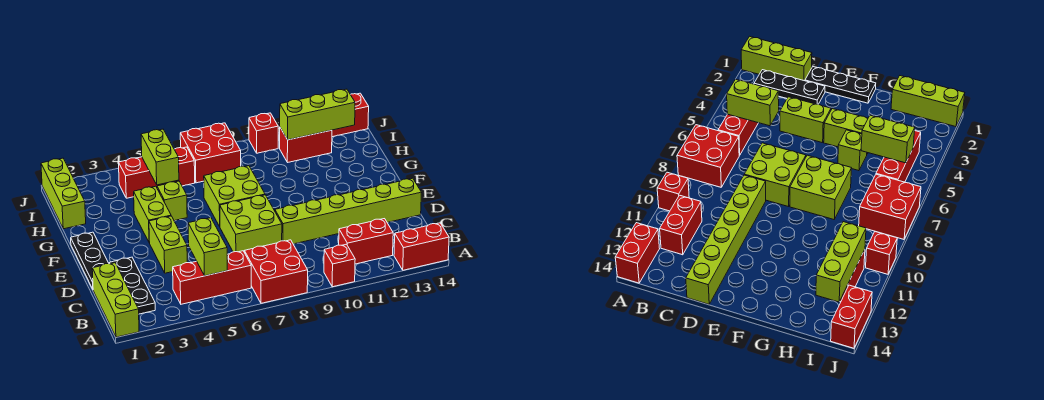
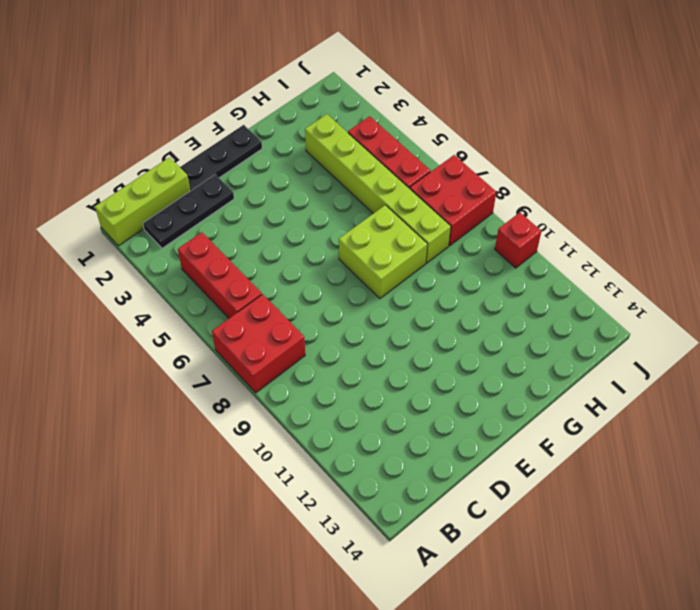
lime 1x6 brick [305,114,451,263] -> lime 1x6 brick moved to [275,178,422,244]
none -> red 1x1 brick [324,244,355,287]
none -> red 1x2 brick [394,223,449,270]
none -> red 1x2 brick [339,219,393,264]

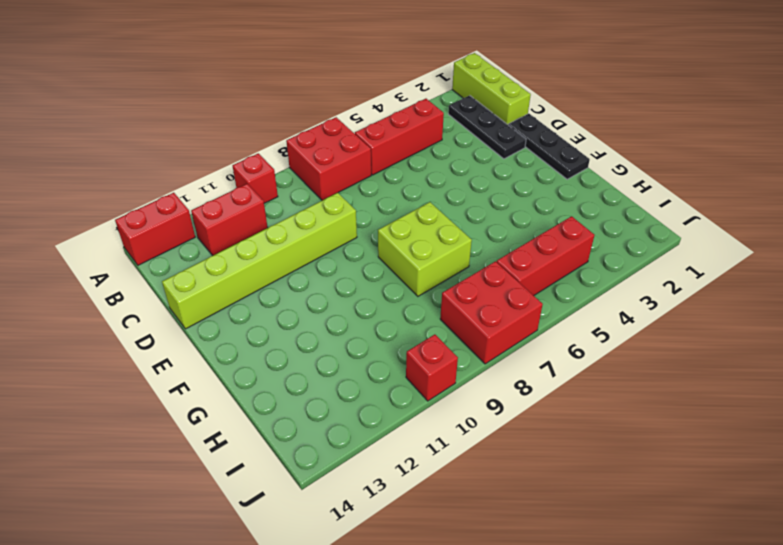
none -> lime 1x2 brick [149,216,187,273]
none -> lime 2x2 brick [220,195,282,252]
none -> lime 1x2 brick [134,186,171,243]

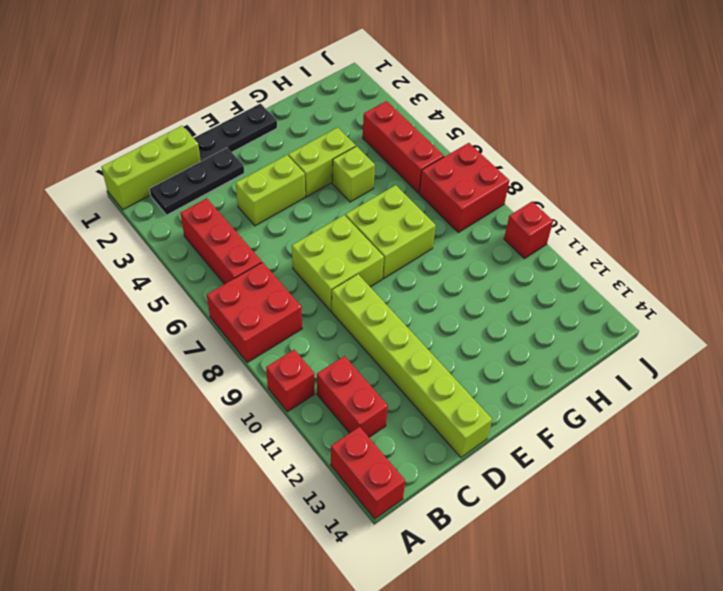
none -> lime 1x3 brick [41,158,86,229]
none -> red 1x2 brick [280,128,332,162]
none -> red 1x2 brick [332,93,369,137]

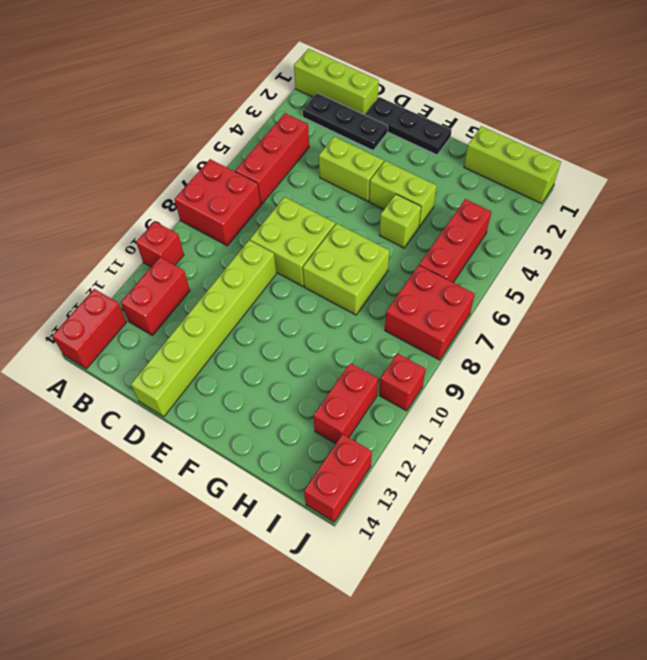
none -> lime 1x2 brick [188,218,227,276]
none -> lime 1x2 brick [141,129,179,185]
none -> lime 1x3 brick [280,89,355,140]

